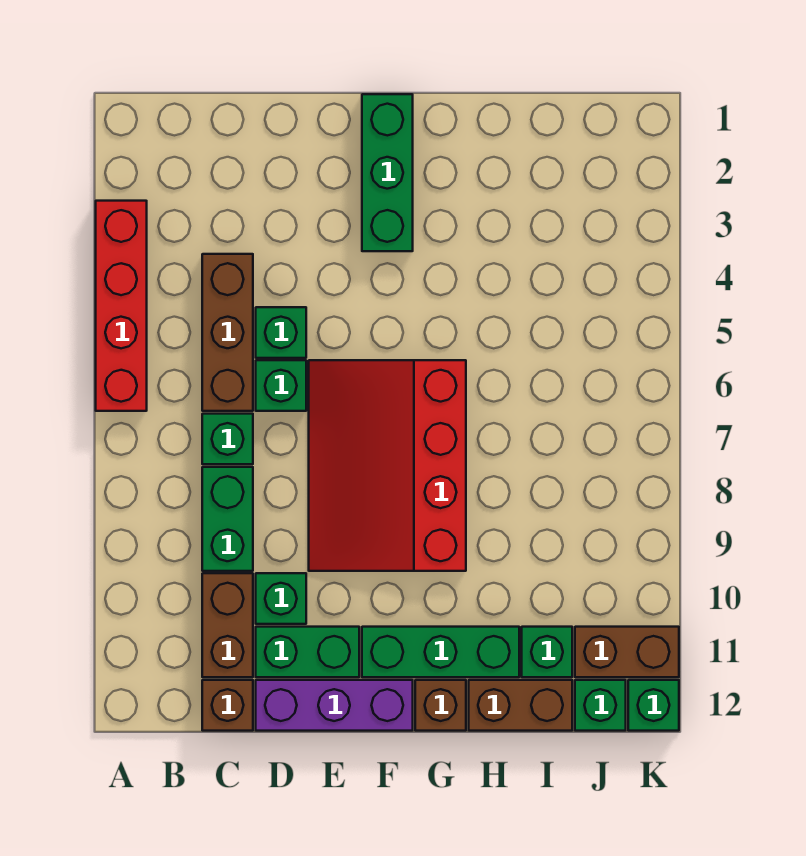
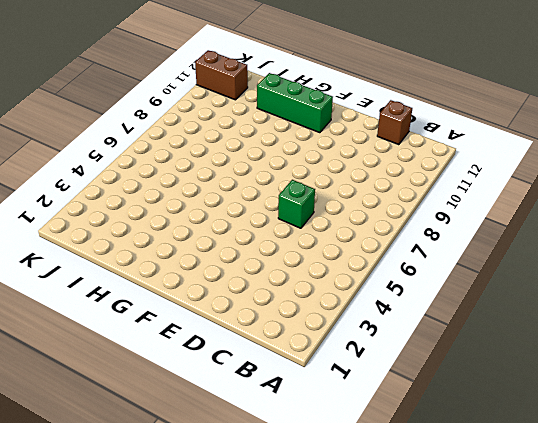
none -> red 1x4 brick [96,201,147,411]
none -> brown 1x3 brick [202,254,253,411]
none -> green 1x1 brick [202,414,253,464]

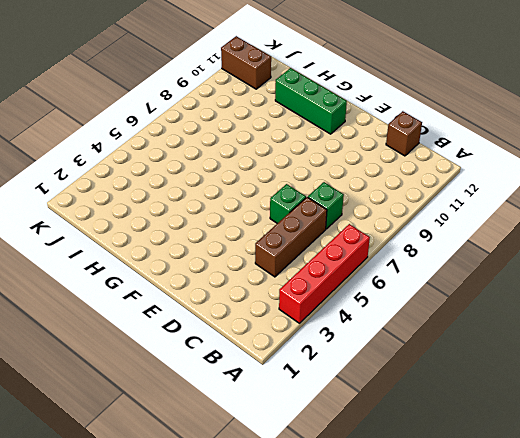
none -> green 1x2 brick [202,467,253,571]
none -> brown 1x2 brick [202,573,253,677]
none -> green 1x1 brick [256,307,306,358]

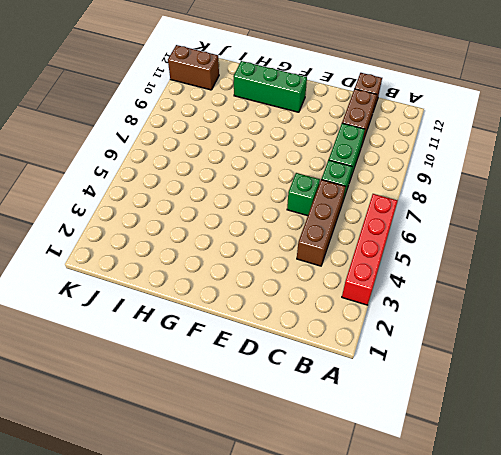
none -> green 1x1 brick [256,307,306,358]
none -> green 1x1 brick [256,573,306,624]
none -> green 1x2 brick [256,627,359,677]

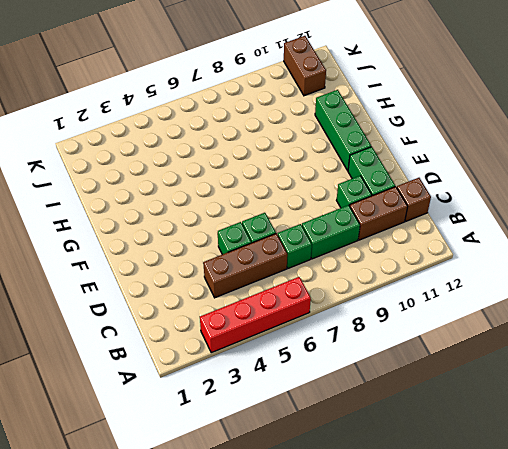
none -> purple 1x3 brick [256,680,413,731]
none -> red 3x4 slope [309,360,466,571]
none -> green 1x3 brick [362,94,413,251]

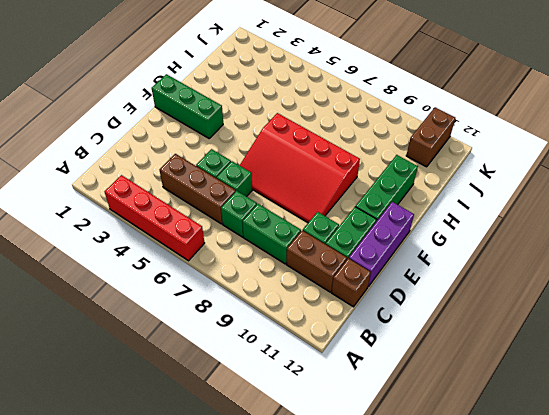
none -> brown 1x1 brick [415,680,466,731]
none -> brown 1x2 brick [469,680,572,731]
none -> green 1x1 brick [522,627,572,677]

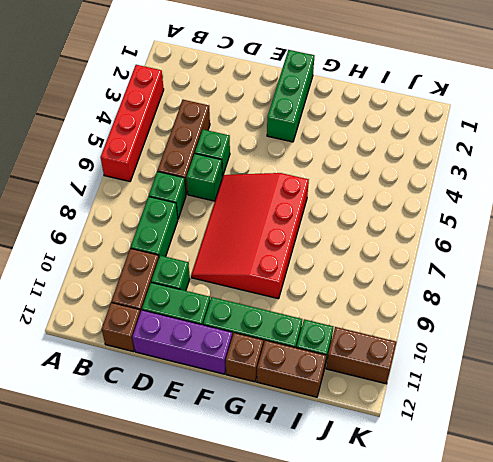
none -> green 1x1 brick [575,680,626,731]
none -> green 1x1 brick [628,680,679,731]

